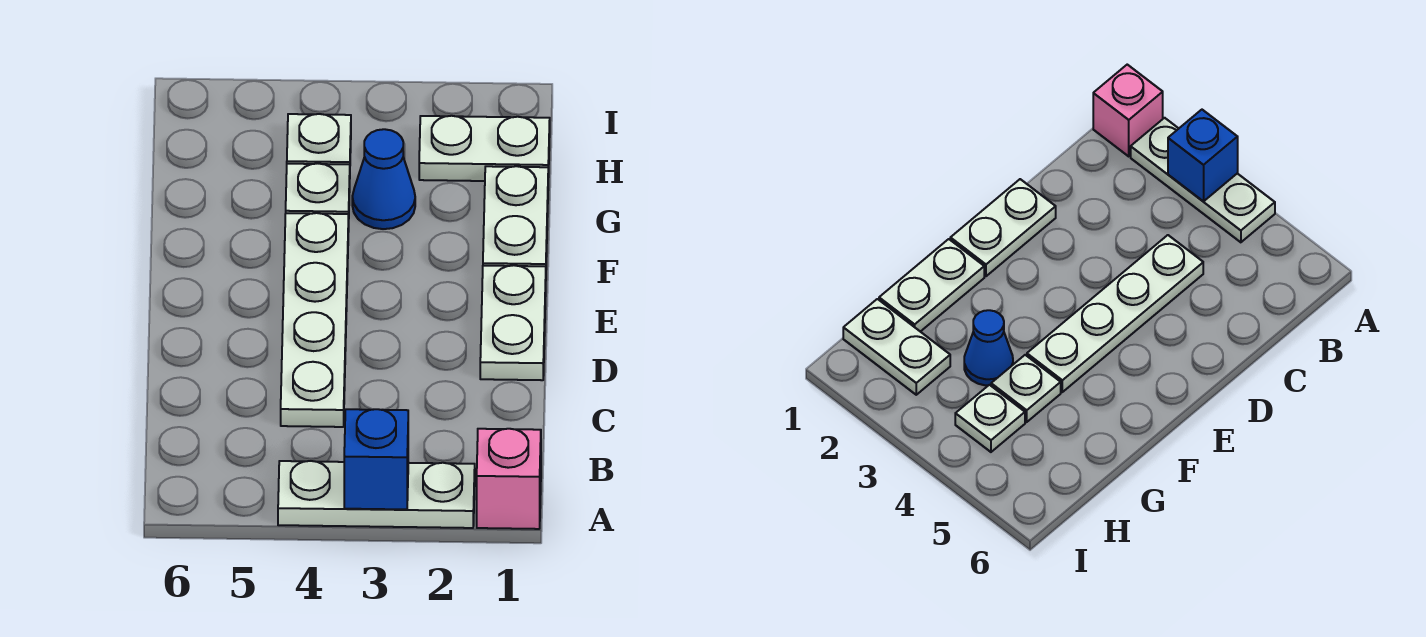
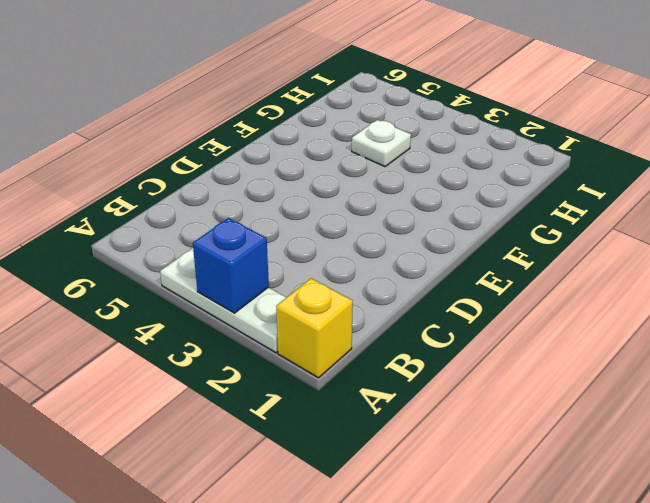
yellow 1x1 brick [276,278,353,378] -> pink 1x1 brick [477,429,541,529]
none -> white 1x4 plate [281,213,349,427]
none -> white 1x2 plate [480,265,546,380]

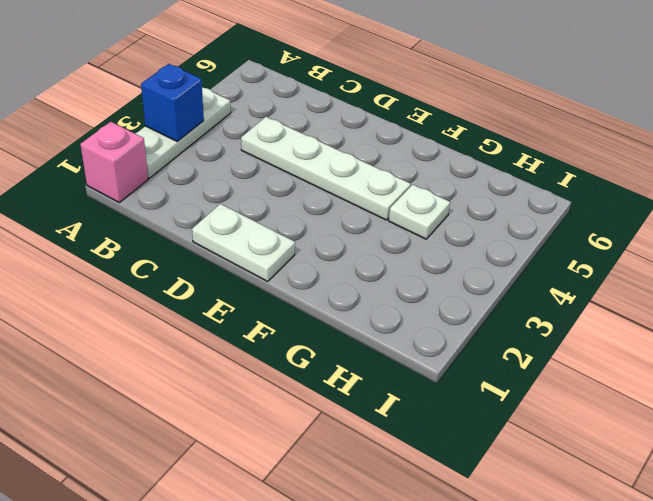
none -> white 1x2 plate [483,166,548,267]
none -> blue 1x1 cone [352,129,415,229]

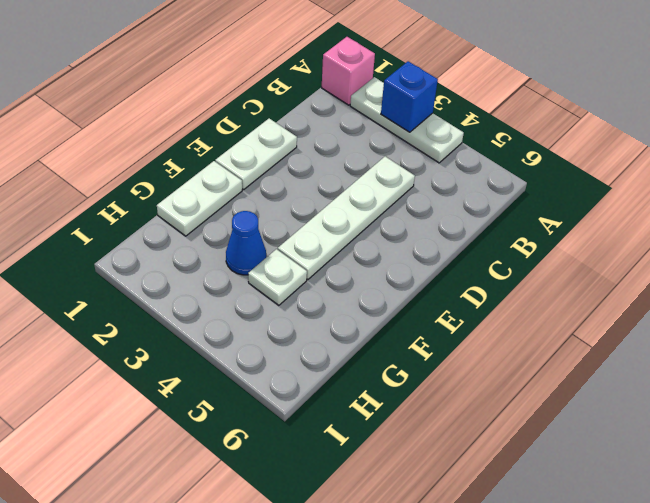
none -> white 1x2 plate [419,116,550,181]
none -> white 1x1 plate [287,114,351,165]

